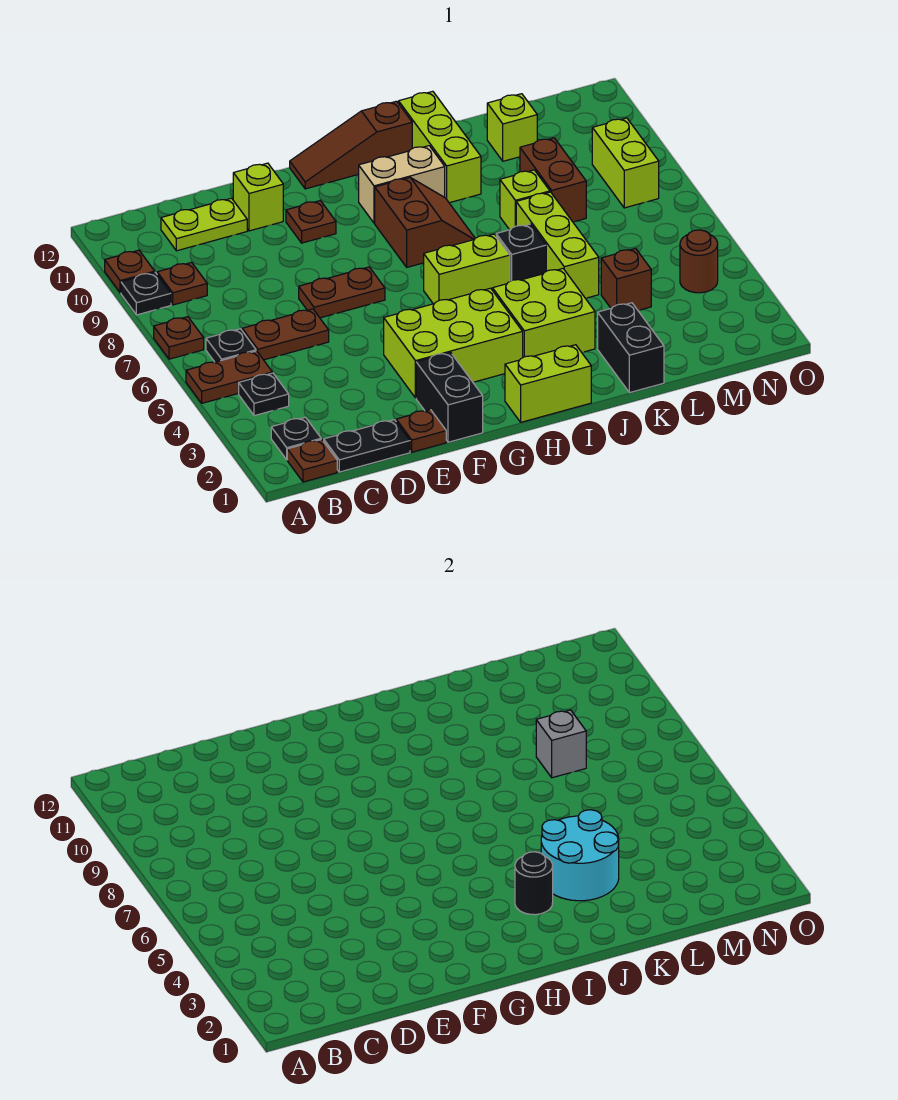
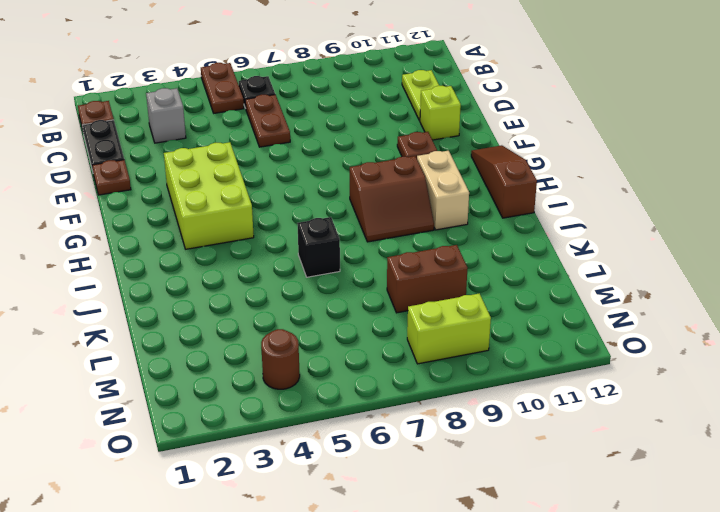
grey 1x1 brick [146,88,186,143] -> grey 1x1 brick moved to [536,710,586,778]
none -> brown 1x1 plate [154,317,204,359]
none -> black 1x1 plate [121,272,171,315]
none -> brown 1x1 plate [105,250,155,293]
none -> black 1x1 plate [271,417,321,460]

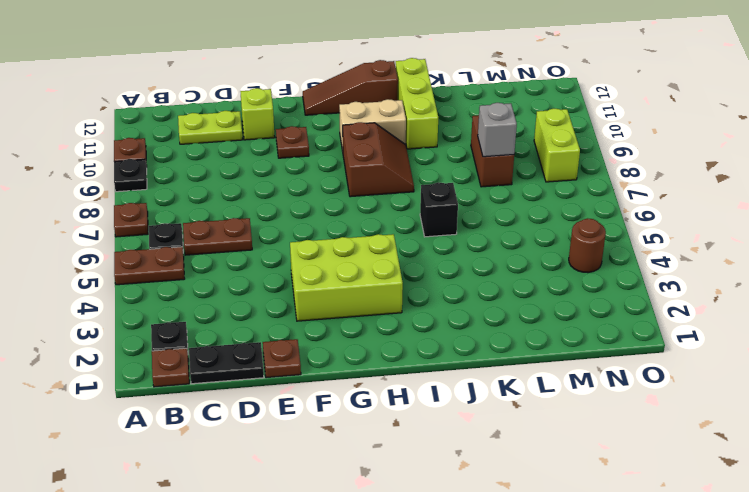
none -> black 1x1 plate [239,373,289,416]
none -> brown 1x1 plate [157,262,207,305]
none -> brown 1x2 plate [299,267,385,318]
none -> black 1x2 brick [416,352,483,442]

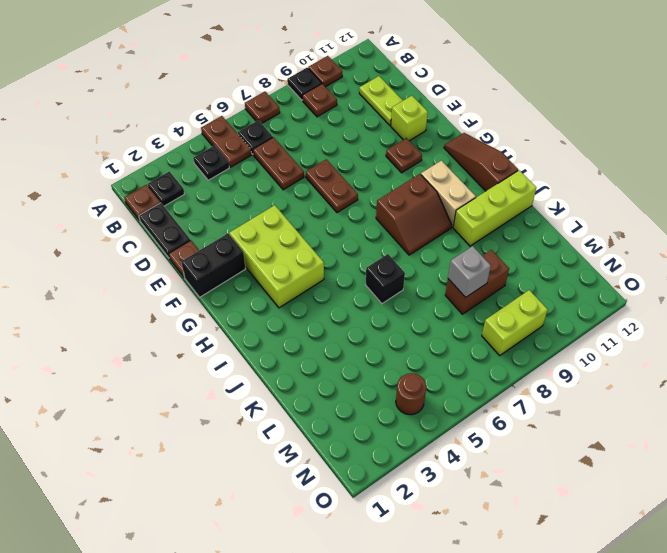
none -> lime 1x2 brick [505,345,591,422]
none -> lime 1x2 brick [424,234,510,304]
none -> lime 2x2 brick [492,269,595,357]
none -> black 1x2 brick [598,303,664,393]

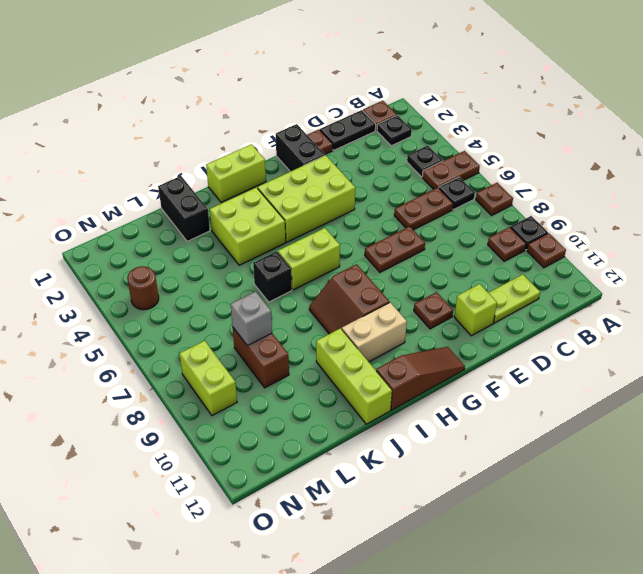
none -> lime 1x3 brick [516,192,599,298]
none -> lime 1x1 brick [500,170,550,230]
none -> brown 1x1 brick [601,249,651,310]
none -> lime 1x1 brick [487,94,537,161]

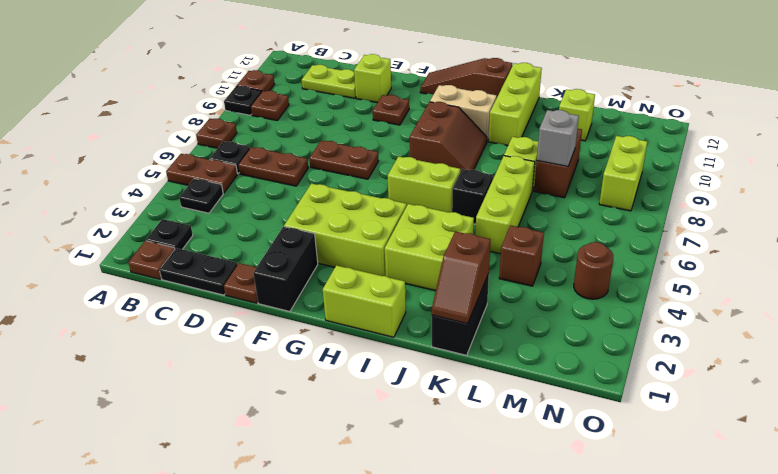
brown 1x2 slope [432,231,491,324] -> none
none -> black 1x1 round brick [515,852,553,915]
none -> cyan 2x2 round brick [541,810,619,901]

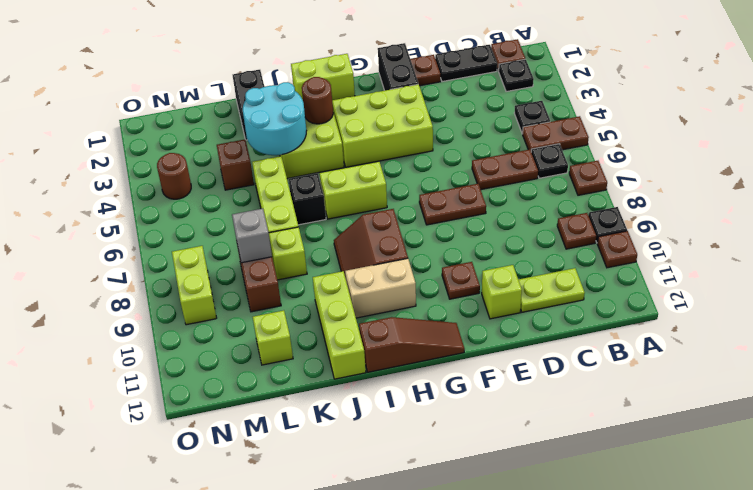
brown 1x1 round brick [302,77,333,124] -> black 1x1 round brick [515,852,553,915]

